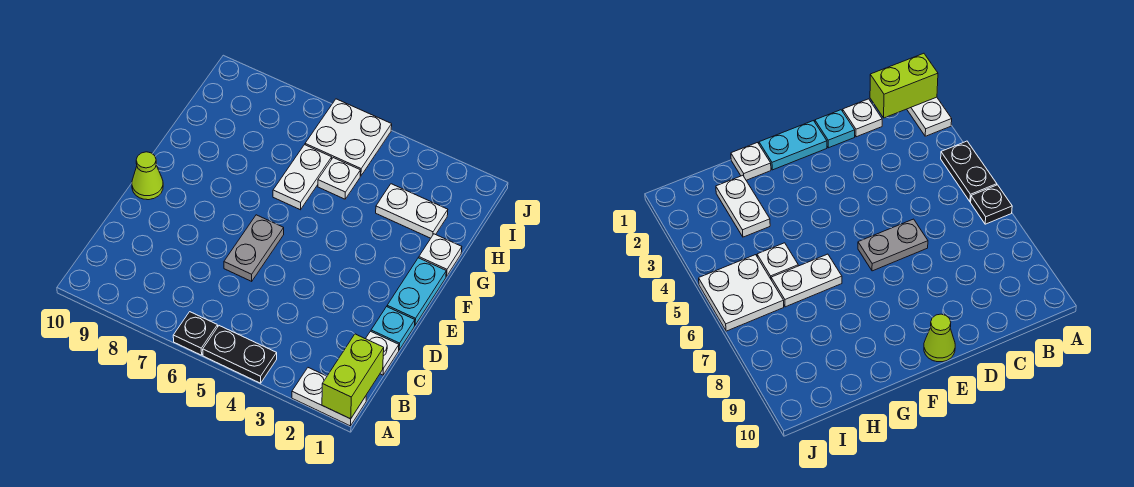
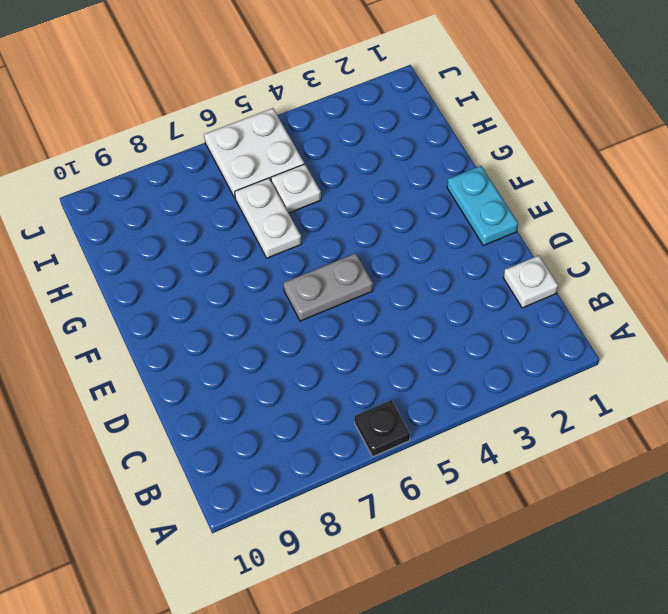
grey 1x2 plate [283,253,373,321] -> grey 1x2 plate turned to [224,215,284,281]
none -> white 1x2 plate [292,368,366,426]
none -> black 1x2 plate [203,326,277,383]
none -> cyan 1x1 plate [371,307,415,350]

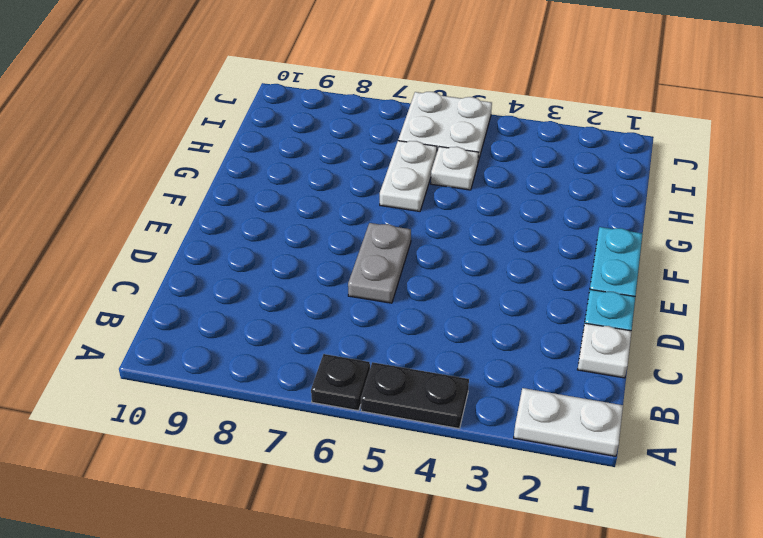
none -> lime 1x1 cone [132,152,163,200]
none -> white 1x1 plate [419,234,462,277]
none -> white 1x2 plate [376,184,448,238]

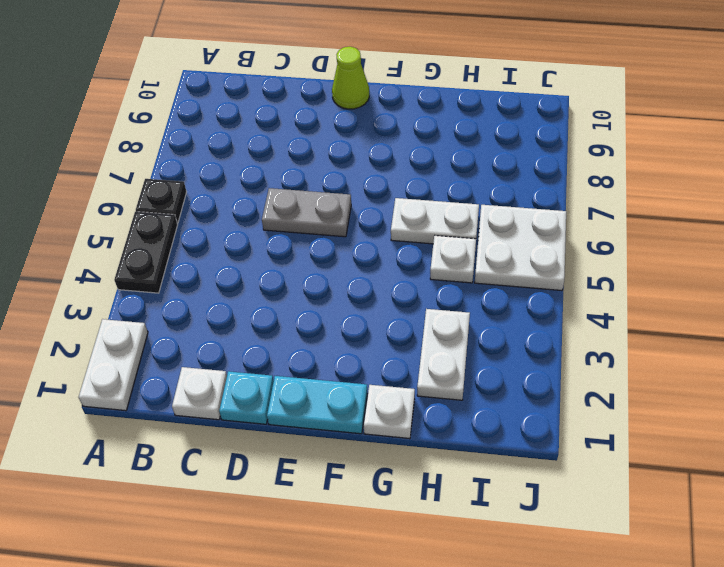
none -> lime 1x2 brick [322,334,384,419]

